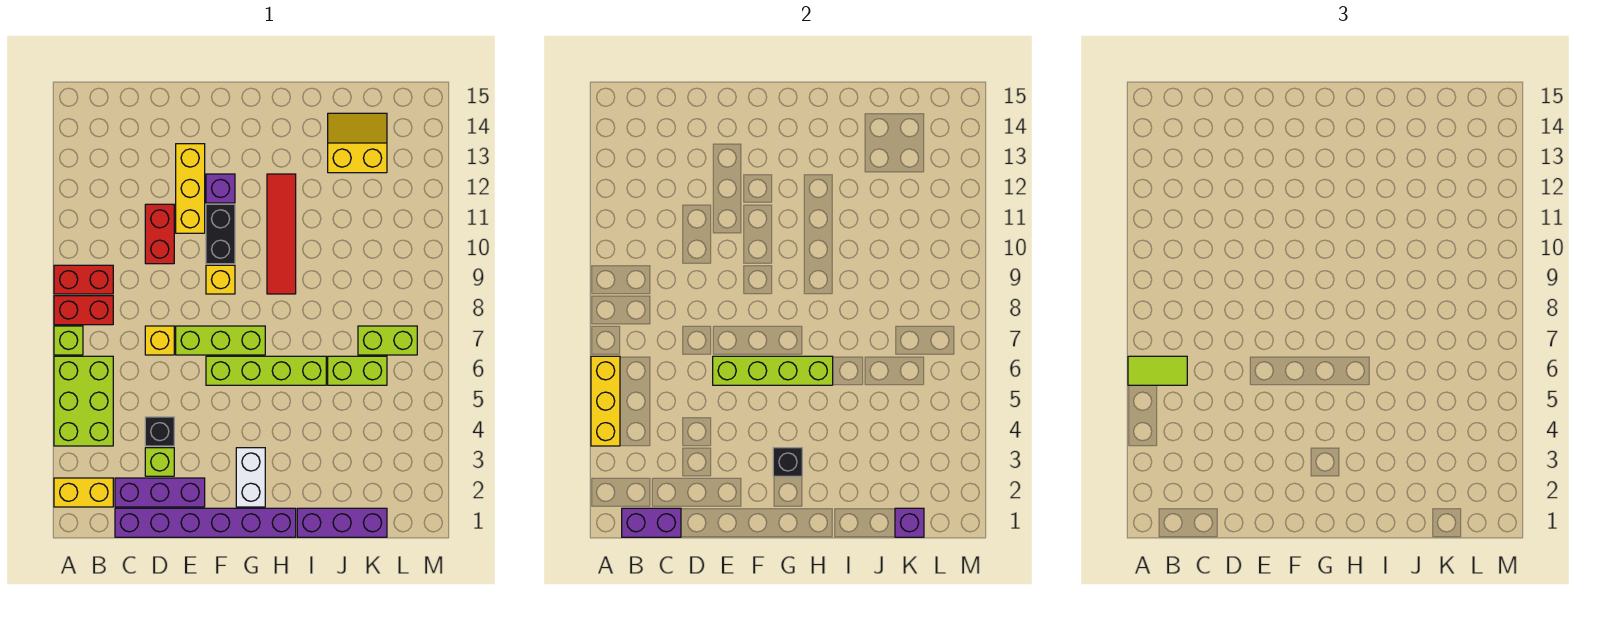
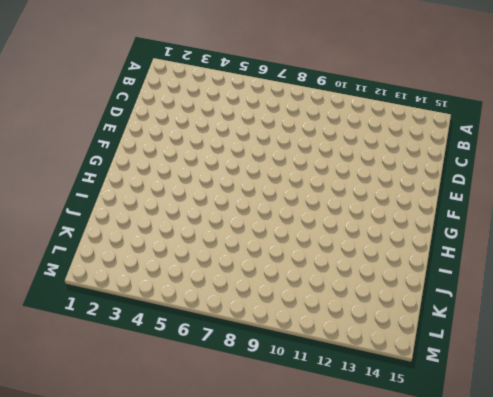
none -> yellow 1x2 brick [54,478,113,507]
none -> lime 2x3 brick [54,356,113,446]
none -> lime 1x1 brick [54,326,83,355]

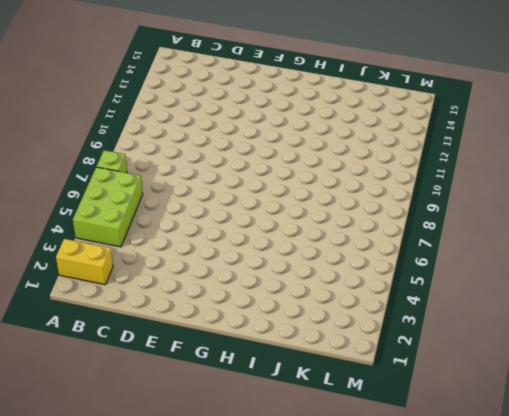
none -> red 1x2 brick [54,296,113,325]
none -> red 1x2 brick [54,265,113,294]
none -> purple 1x6 brick [115,508,296,537]

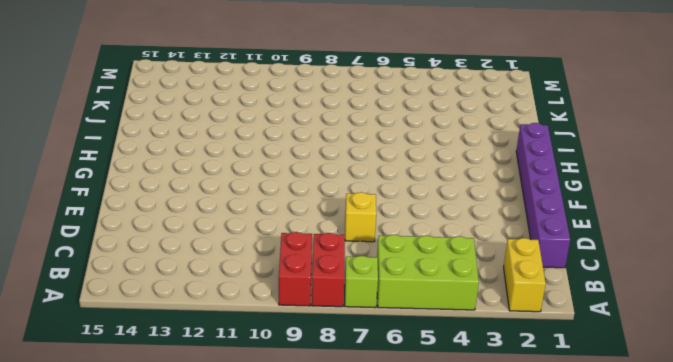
none -> purple 1x3 brick [115,478,205,507]
none -> lime 1x1 brick [145,448,174,476]
none -> black 1x1 brick [145,417,174,446]

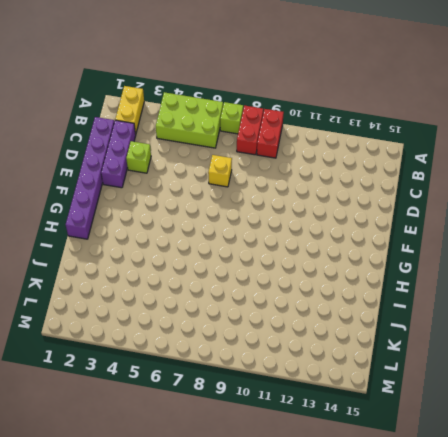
none -> black 1x1 brick [145,417,174,446]
none -> red 1x2 brick [145,204,174,264]
none -> lime 1x3 brick [176,326,265,355]

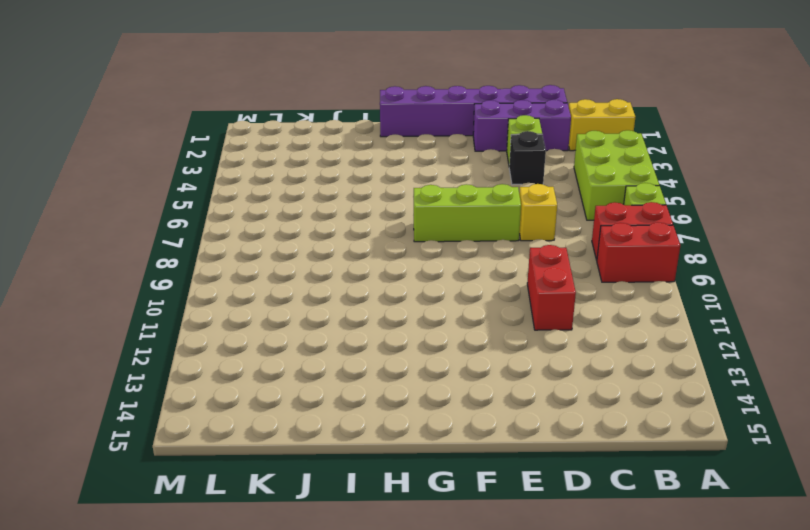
none -> yellow 1x3 brick [176,144,205,233]
none -> lime 1x4 brick [206,356,326,385]
none -> yellow 1x1 brick [206,265,235,294]

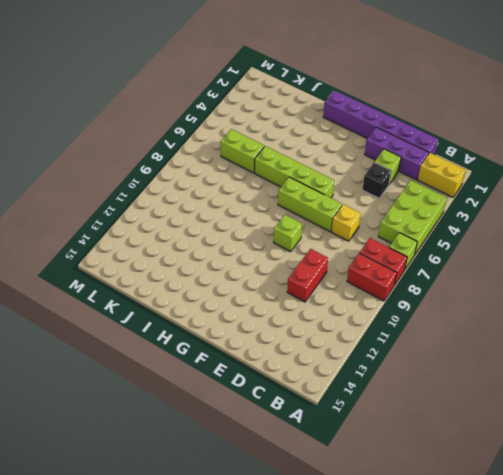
lime 1x1 brick [274,215,302,252] -> yellow 1x1 brick [206,265,235,294]
none -> yellow 1x3 brick [176,144,205,233]
none -> black 1x2 brick [206,204,235,264]
none -> purple 1x1 brick [206,174,235,203]

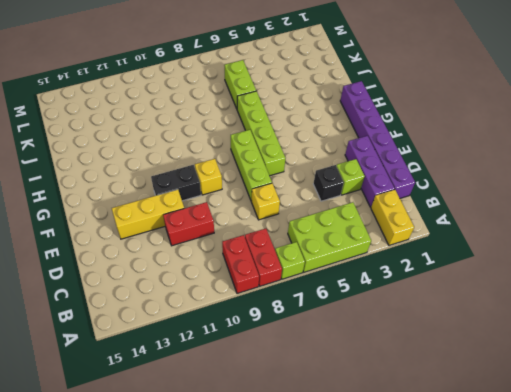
none -> purple 1x1 brick [206,174,235,203]
none -> white 1x2 brick [236,448,265,507]
none -> red 1x4 tile [267,174,296,294]

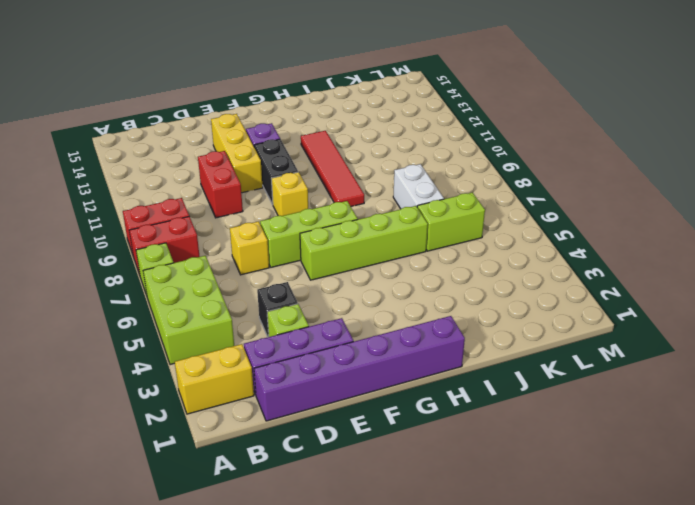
white 1x2 brick [393,164,444,209] -> white 1x2 brick moved to [236,448,265,507]
none -> purple 1x3 brick [297,508,387,537]
none -> yellow 2x2 slope [328,113,387,173]
none -> lime 1x2 brick [358,326,417,355]

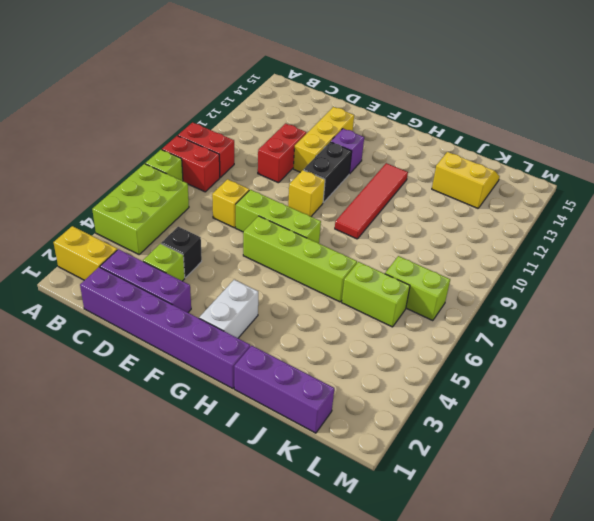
none -> yellow 1x3 brick [591,356,620,446]
none -> purple 1x2 brick [622,508,681,537]
none -> lime 1x4 brick [713,356,833,385]

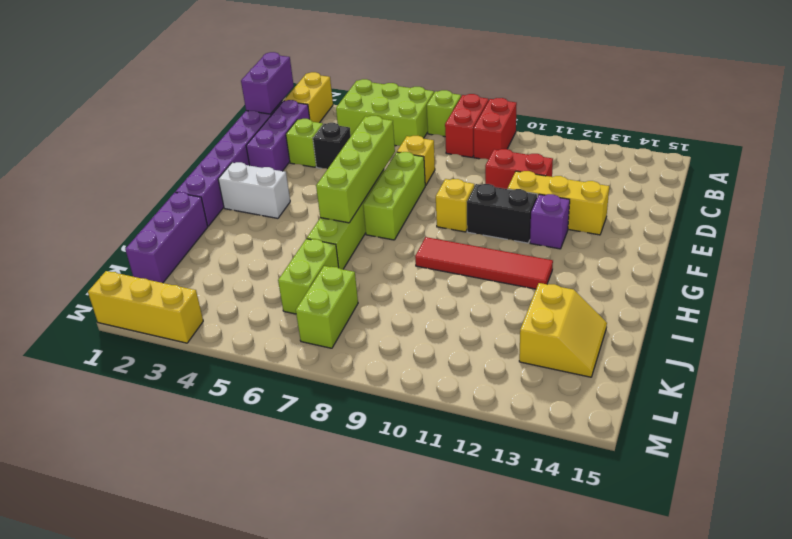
yellow 1x3 brick [88,271,203,343] -> yellow 1x3 brick moved to [591,356,620,446]
none -> black 1x1 brick [773,448,802,476]
none -> purple 1x1 brick [895,508,924,537]
none -> lime 1x2 tile [1128,356,1187,385]

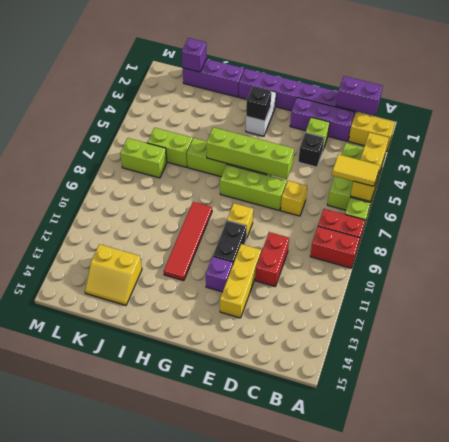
yellow 1x2 tile [332,154,380,186] -> lime 1x2 tile [1128,356,1187,385]

